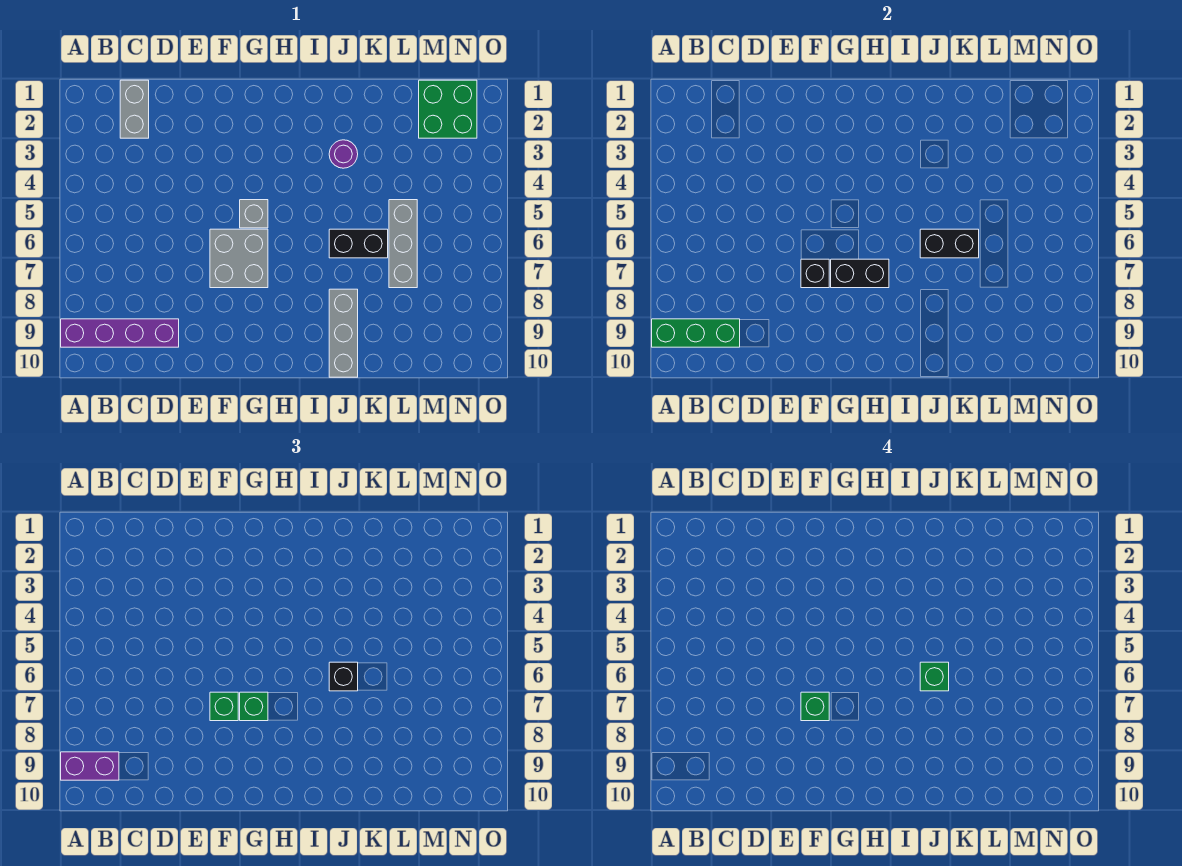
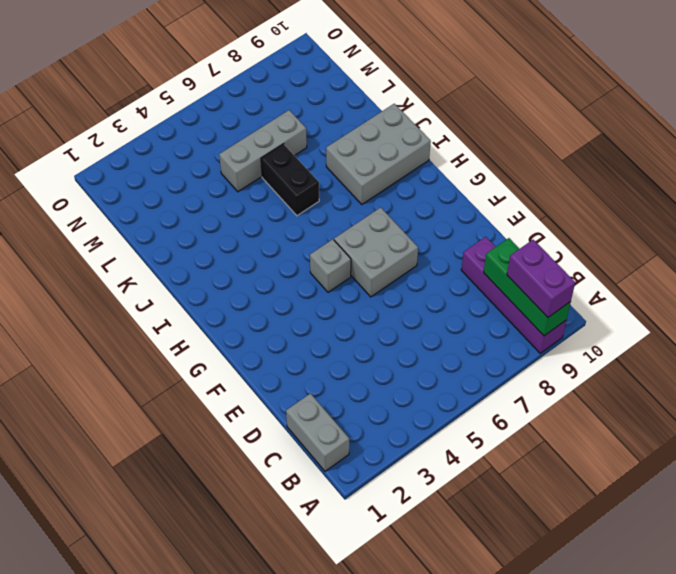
grey 1x2 brick [286,393,349,471] -> grey 1x2 brick turned to [120,80,149,138]
grey 2x3 brick [326,104,431,204] -> grey 1x3 brick [329,289,358,377]
none -> purple 1x1 round brick [329,140,358,168]
none -> green 2x2 brick [419,80,477,138]
none -> black 1x1 brick [801,259,829,288]

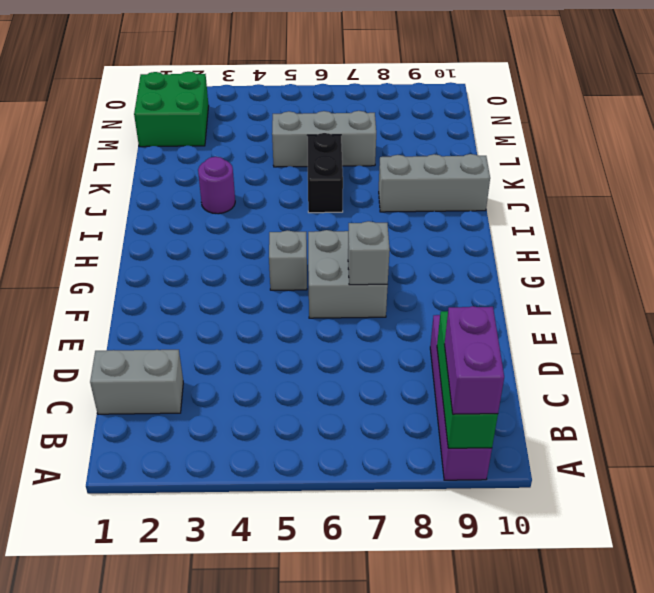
grey 1x1 brick [348,221,390,285] -> black 1x1 brick [801,259,829,288]
none -> black 1x2 brick [831,259,889,288]
none -> black 1x2 brick [920,229,979,258]
none -> green 1x1 brick [210,692,238,721]

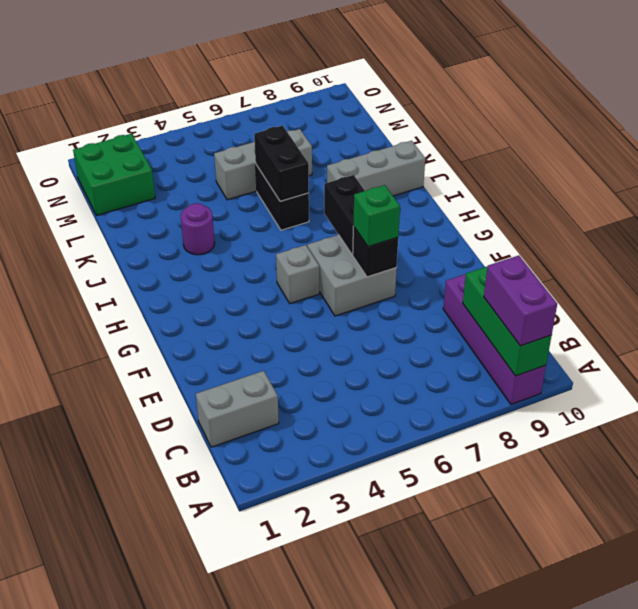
none -> green 1x1 brick [240,692,268,721]
none -> black 1x1 brick [329,662,358,691]
none -> green 1x1 brick [801,692,829,721]

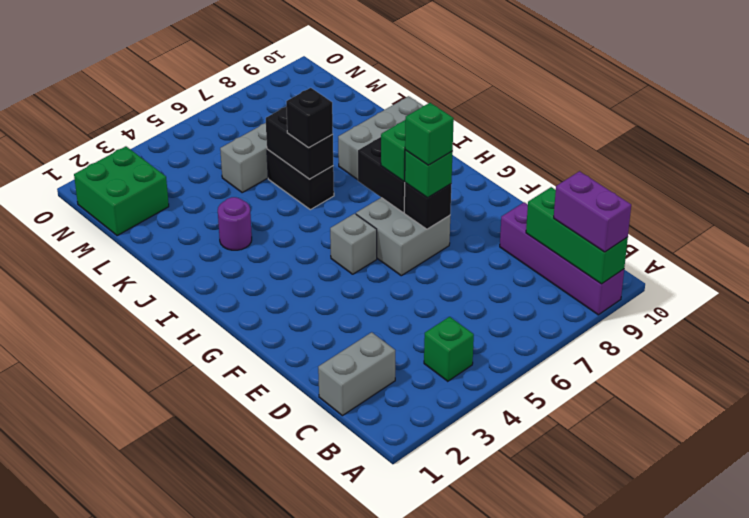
green 1x1 brick [424,317,474,381] -> green 1x1 brick moved to [920,662,949,691]

